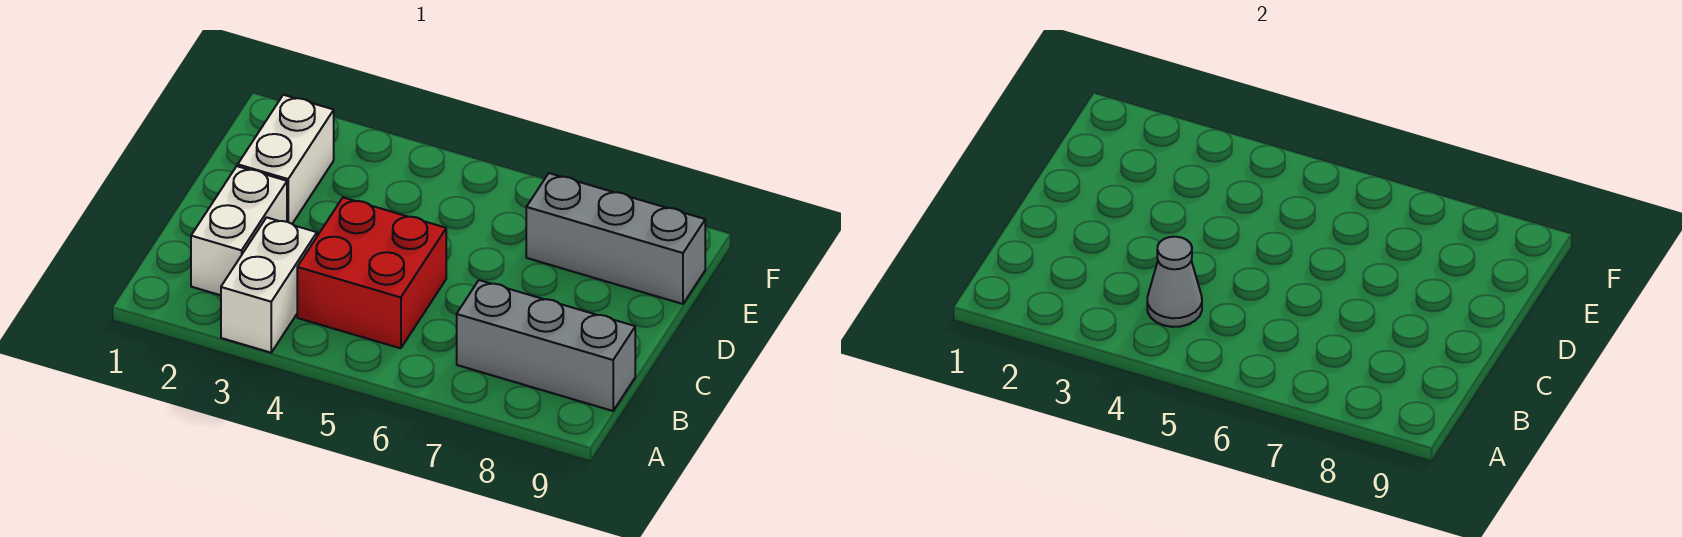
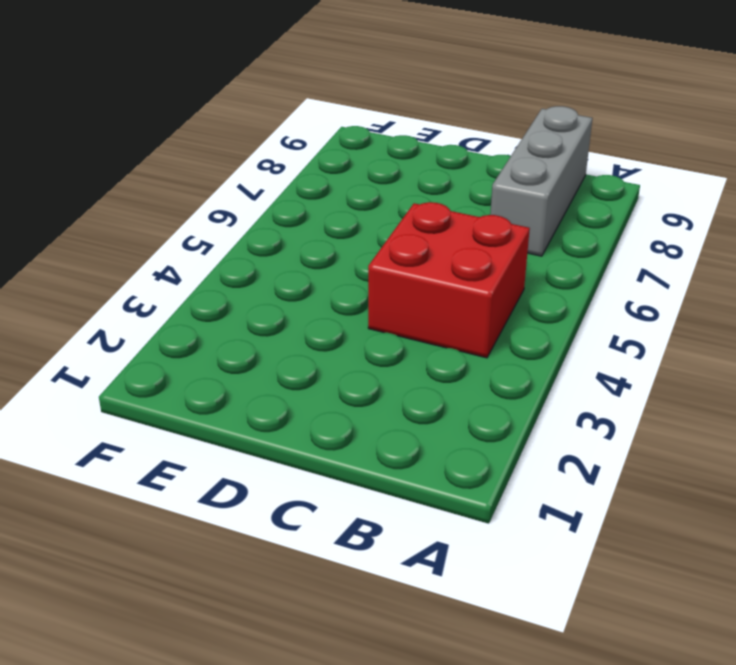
none -> white 1x2 brick [221,217,317,353]
none -> white 1x2 brick [191,166,287,295]

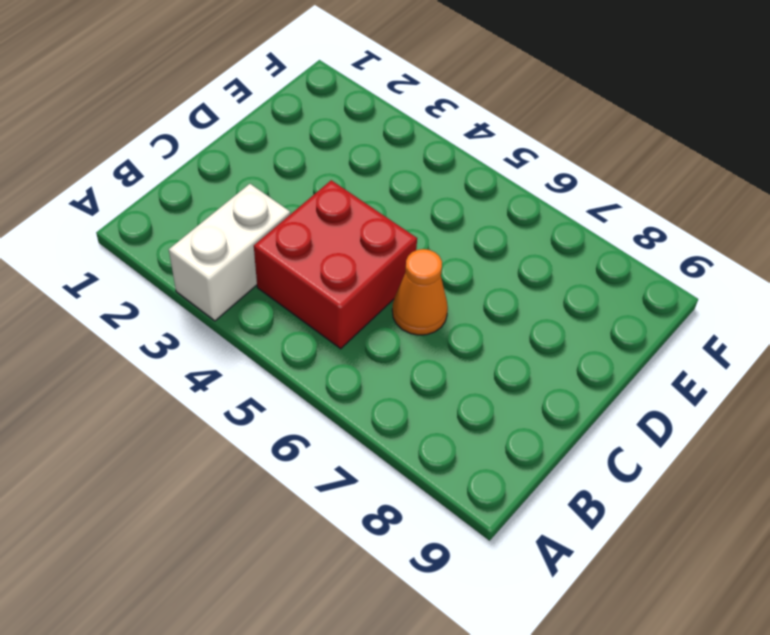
orange 1x1 cone [392,249,448,335] -> none
none -> white 1x2 brick [191,166,287,295]
none -> grey 1x3 brick [457,280,635,411]

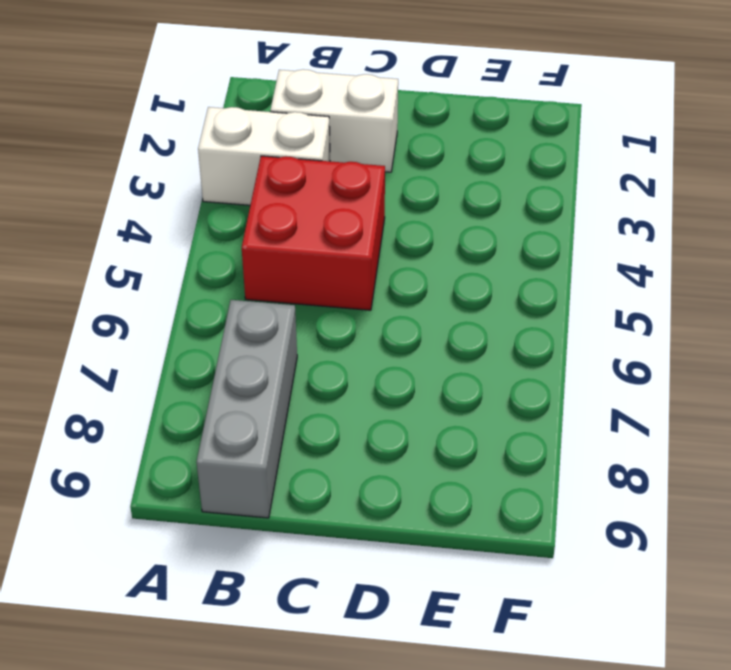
none -> white 1x2 brick [238,95,334,224]
none -> grey 1x3 brick [526,173,705,304]

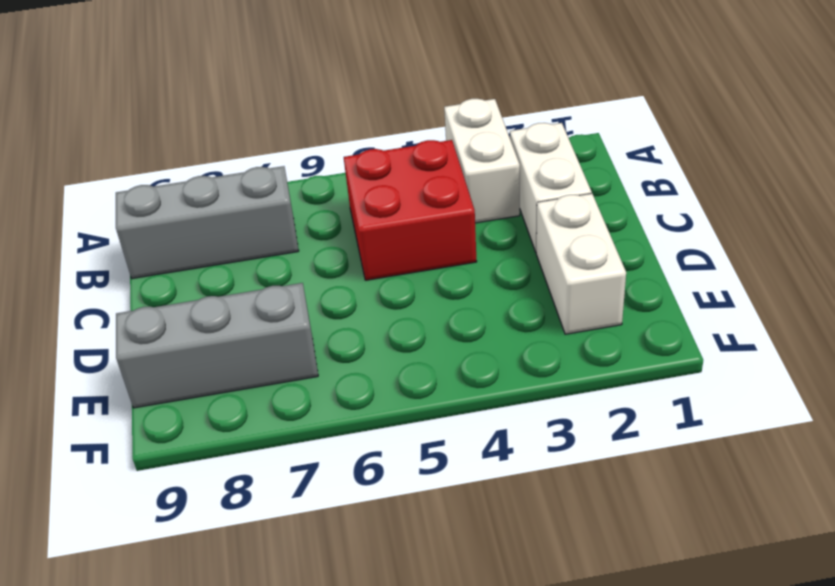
none -> grey 1x1 cone [1147,237,1202,327]

